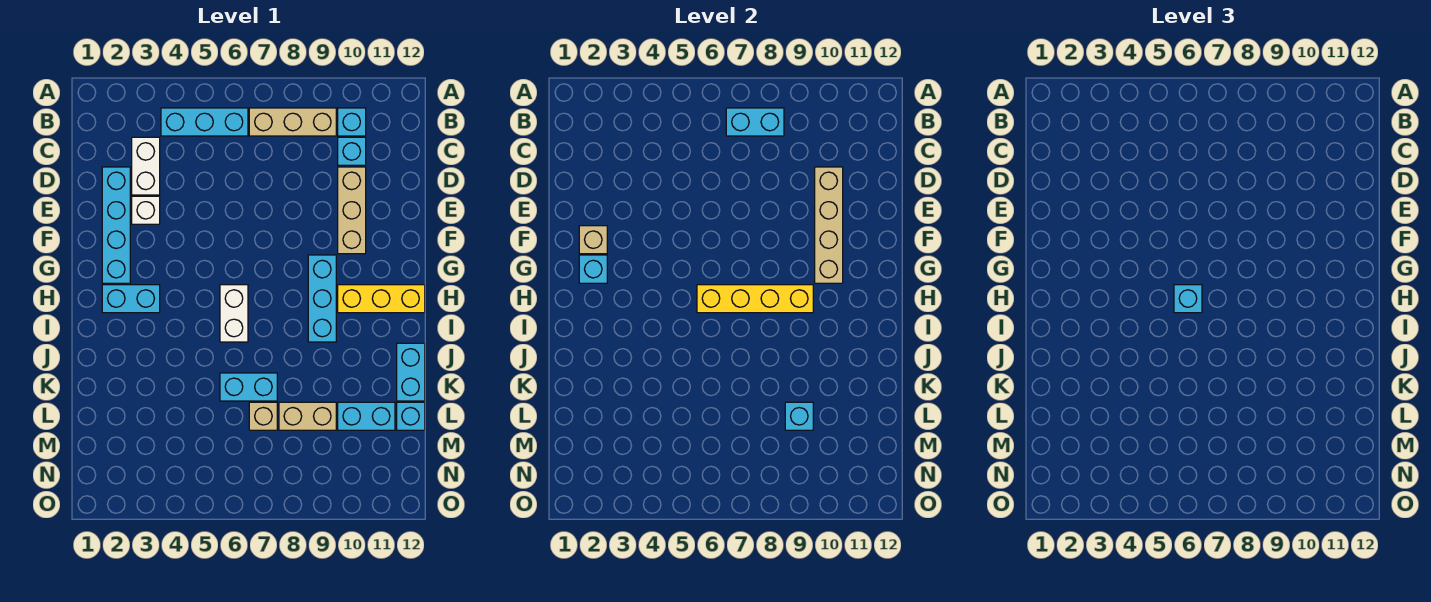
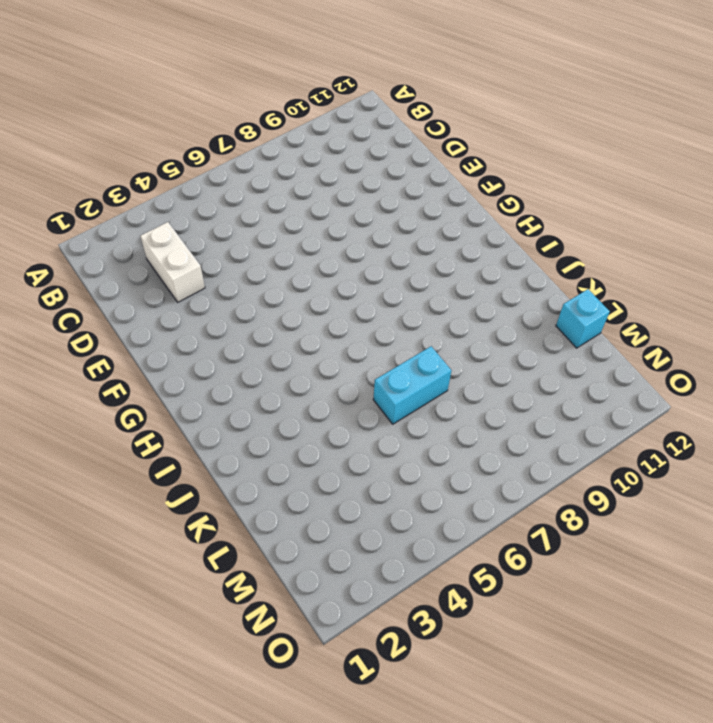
none -> cyan 1x3 brick [161,108,248,136]
none -> tan 1x3 brick [249,108,336,136]
none -> cyan 1x1 brick [338,108,366,136]

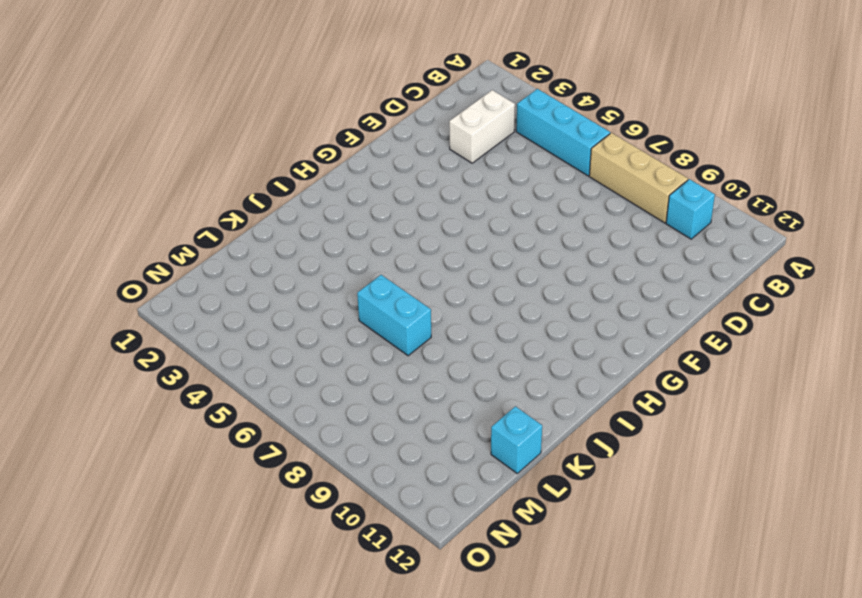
none -> cyan 1x1 brick [338,137,366,165]
none -> cyan 1x4 brick [102,167,130,283]
none -> tan 1x3 brick [338,167,366,254]

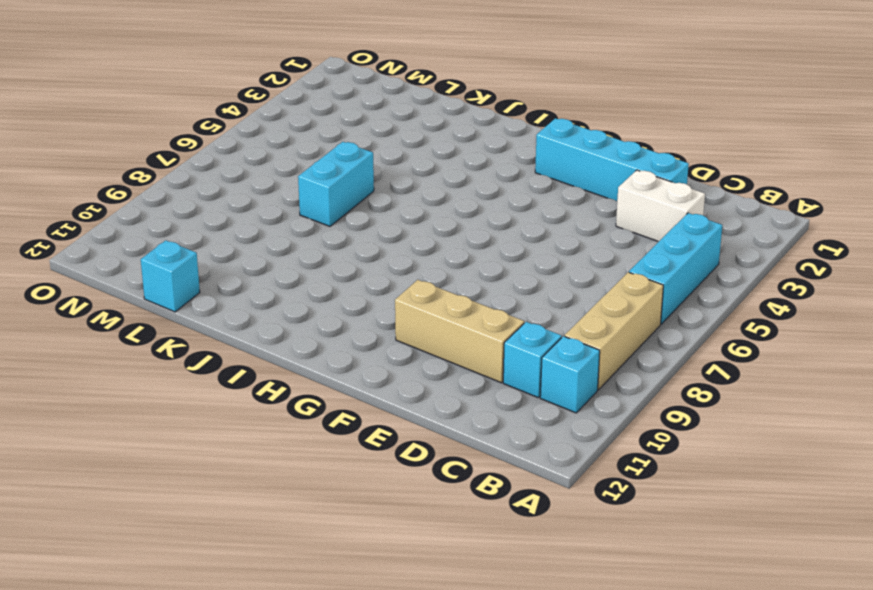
none -> white 1x1 brick [132,196,160,224]
none -> cyan 1x3 brick [308,255,336,342]
none -> cyan 1x2 brick [102,285,160,313]

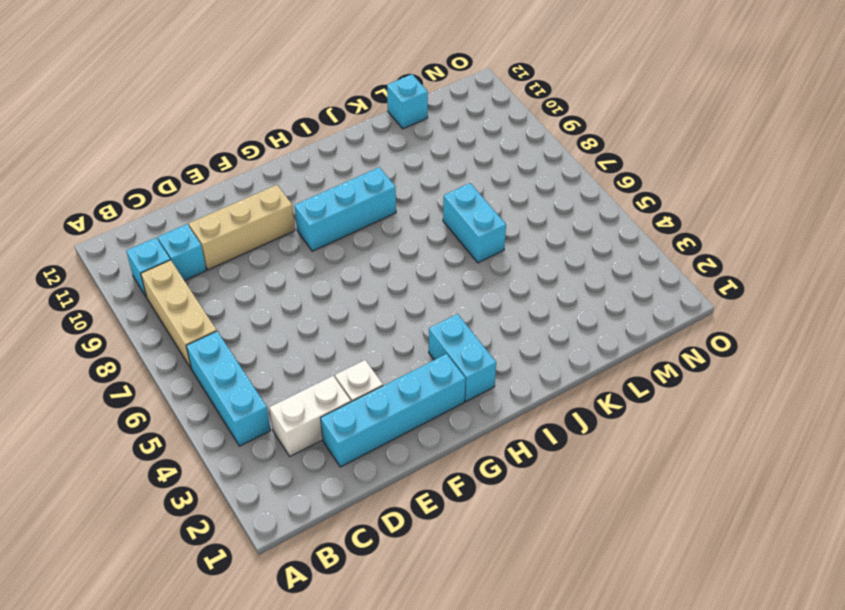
none -> white 1x2 brick [220,285,248,342]
none -> yellow 1x3 brick [338,285,425,313]
none -> cyan 1x2 brick [397,343,425,401]

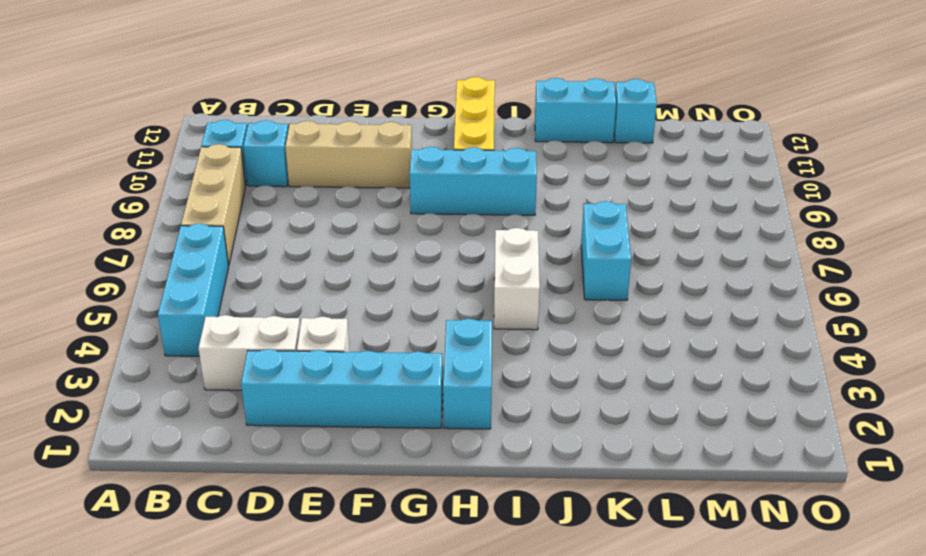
white 1x2 brick [494,228,540,330] -> white 1x2 brick turned to [220,285,248,342]
none -> tan 1x1 brick [249,402,277,430]
none -> tan 1x2 brick [279,402,336,430]
none -> cyan 1x2 brick [338,402,395,430]

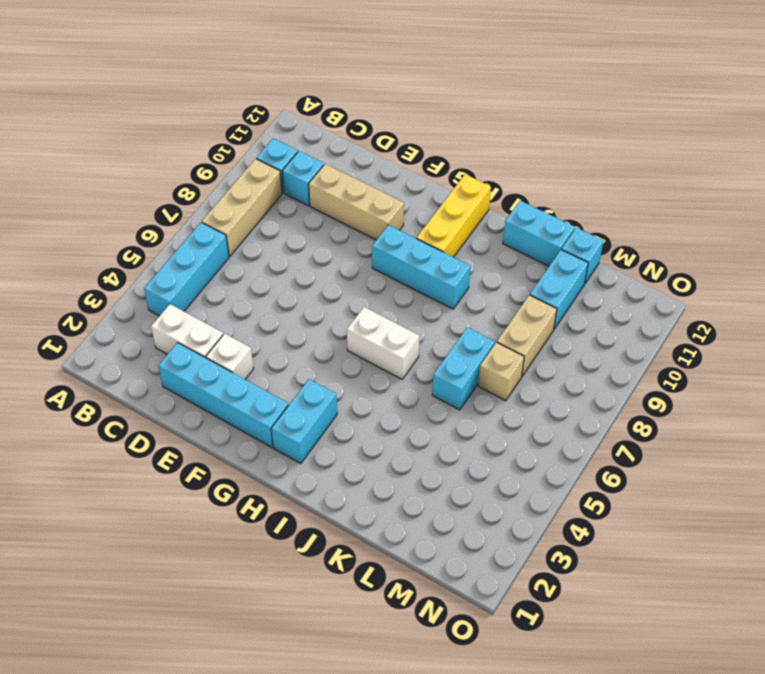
none -> cyan 1x2 brick [726,108,784,136]
none -> tan 1x4 brick [815,167,843,283]
none -> tan 1x1 brick [579,226,607,254]

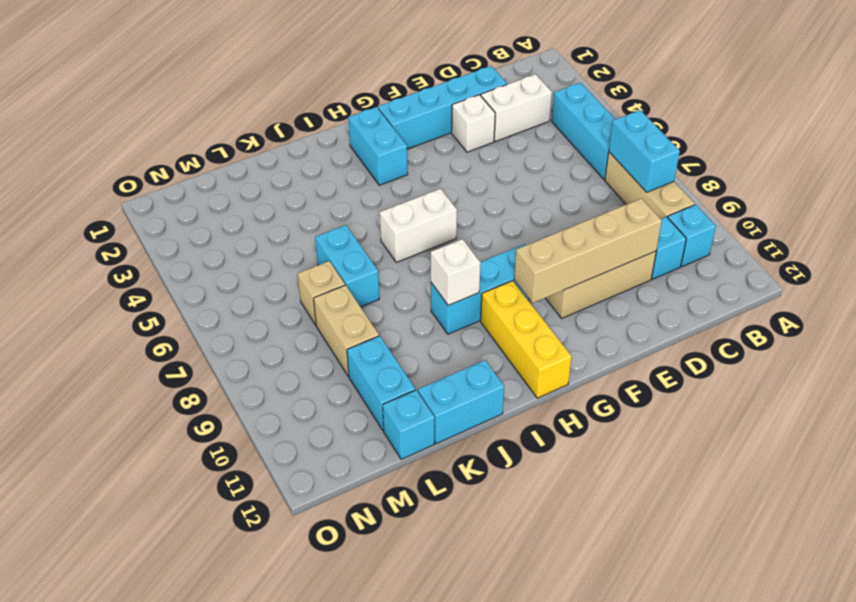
white 1x1 brick [431,239,481,305] -> none
none -> tan 1x1 brick [579,226,607,254]
none -> cyan 1x1 brick [579,255,607,283]
none -> yellow 1x4 brick [697,285,813,313]

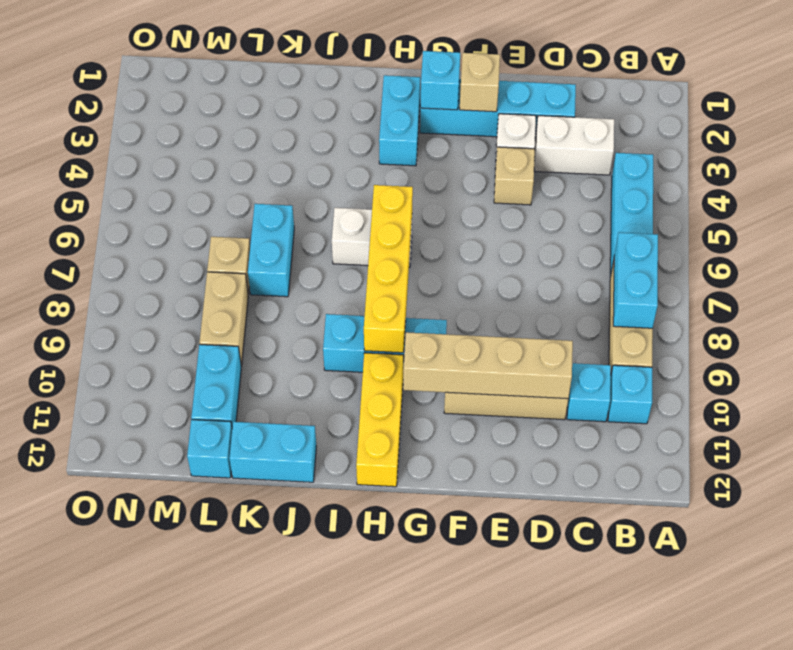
tan 1x1 brick [494,147,535,205] -> none
none -> cyan 1x1 brick [785,402,813,430]
none -> cyan 1x1 brick [1174,285,1202,313]

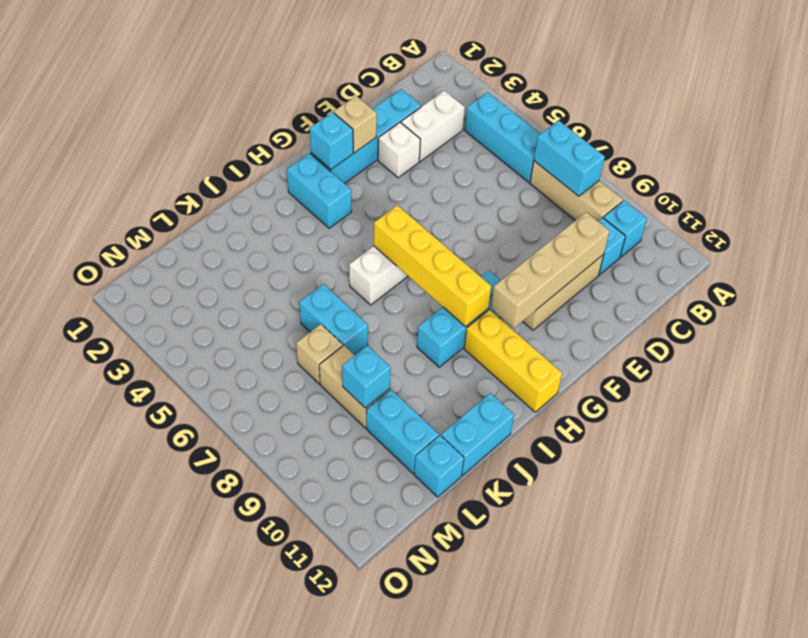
none -> cyan 1x1 brick [1174,285,1202,313]

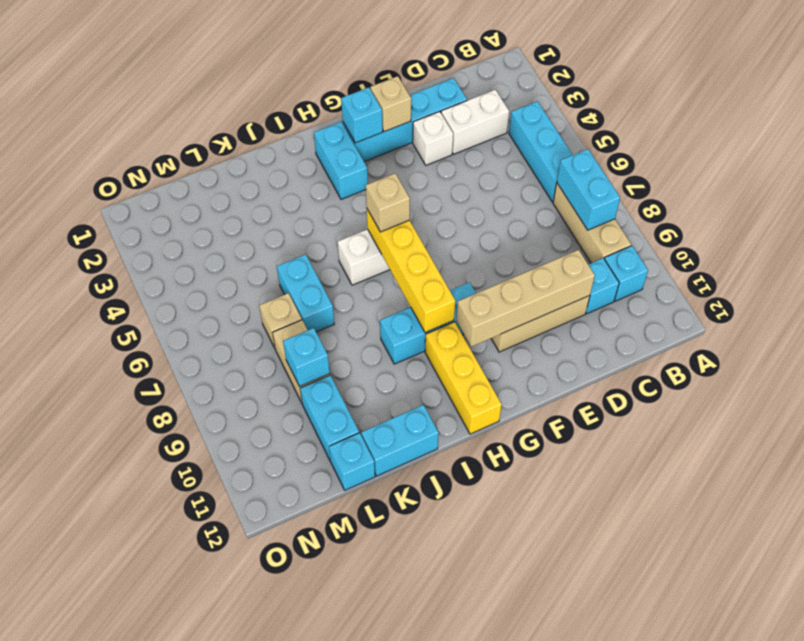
tan 1x1 brick [366,174,410,232] -> cyan 1x1 brick [1174,285,1202,313]

